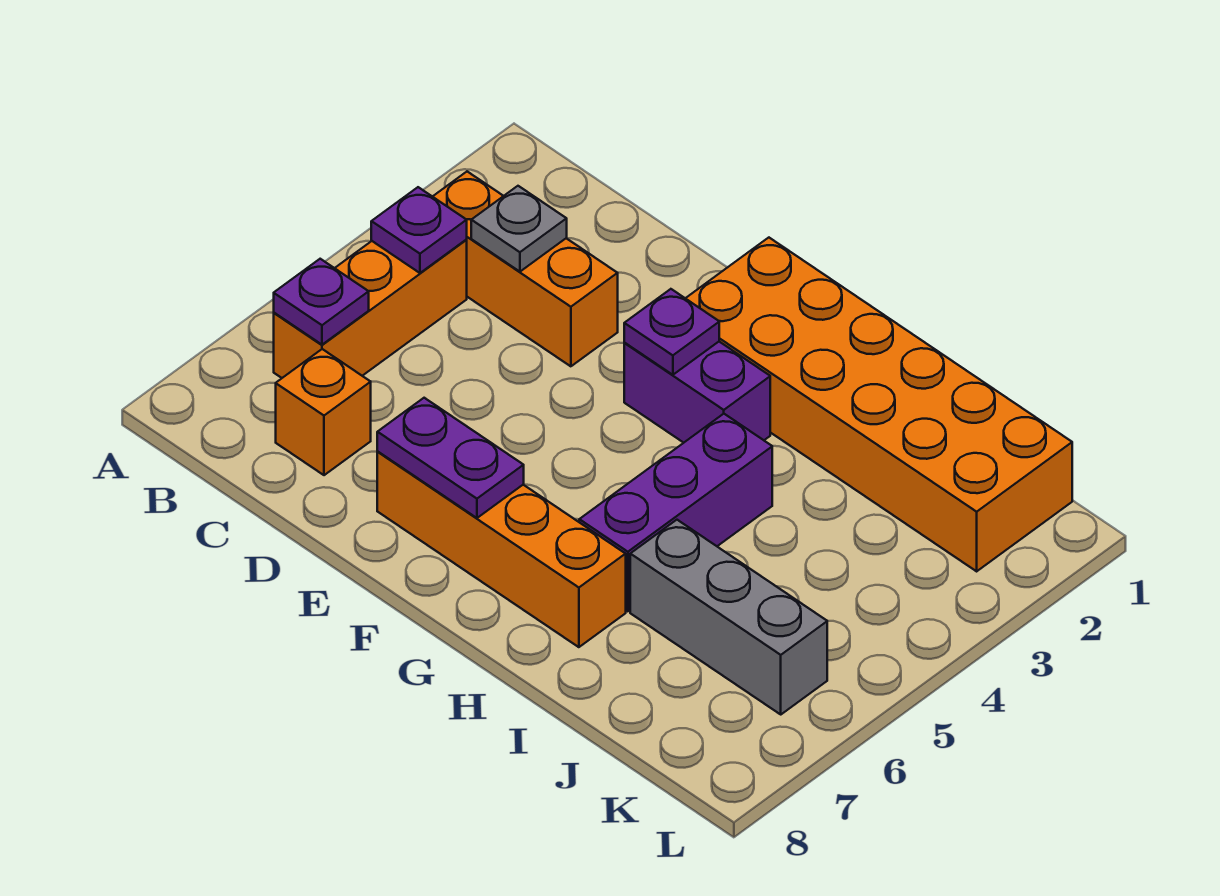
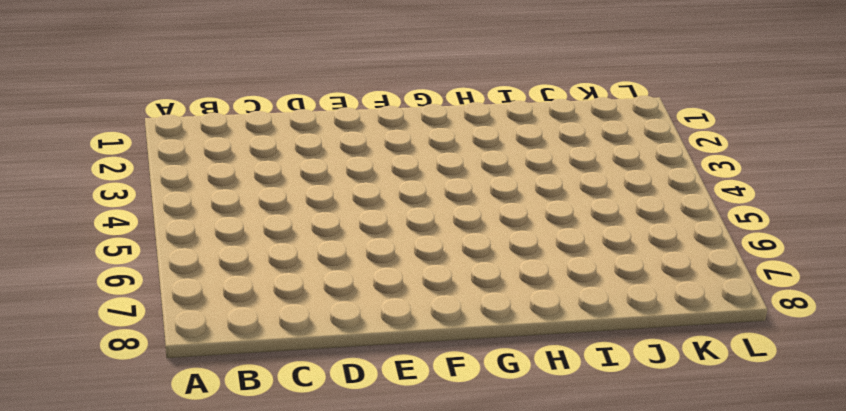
none -> orange 1x3 brick [433,172,618,366]
none -> orange 1x3 brick [274,240,467,378]
none -> orange 1x1 brick [276,349,371,475]

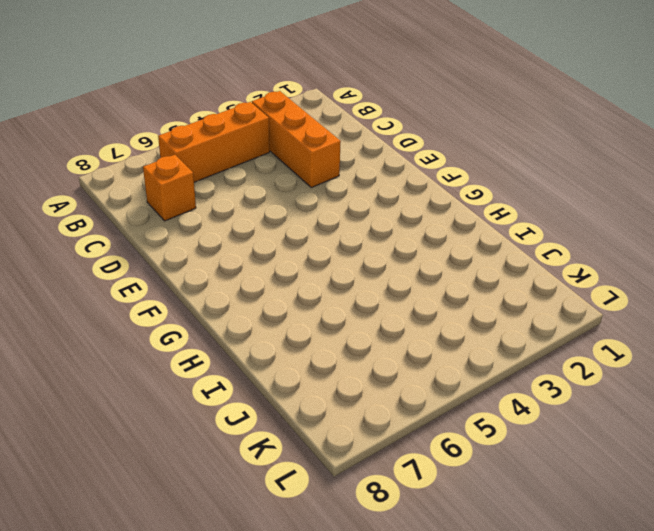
none -> orange 1x4 brick [377,452,626,647]
none -> orange 2x6 brick [686,238,1072,571]
none -> purple 1x2 brick [624,342,770,443]

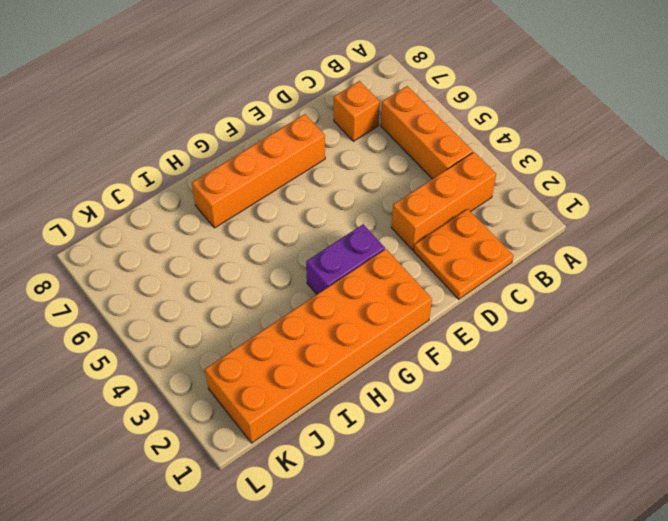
orange 2x2 plate [414,209,513,299] -> none
none -> purple 1x3 brick [579,414,772,611]
none -> grey 1x3 brick [630,520,827,714]
none -> purple 1x1 plate [371,187,467,273]

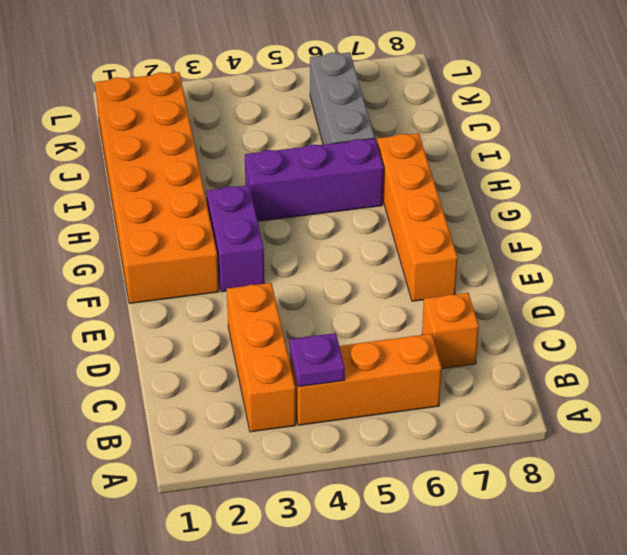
none -> purple 1x1 plate [274,259,369,345]
none -> grey 1x1 plate [471,186,567,272]
none -> purple 1x2 plate [377,398,524,518]

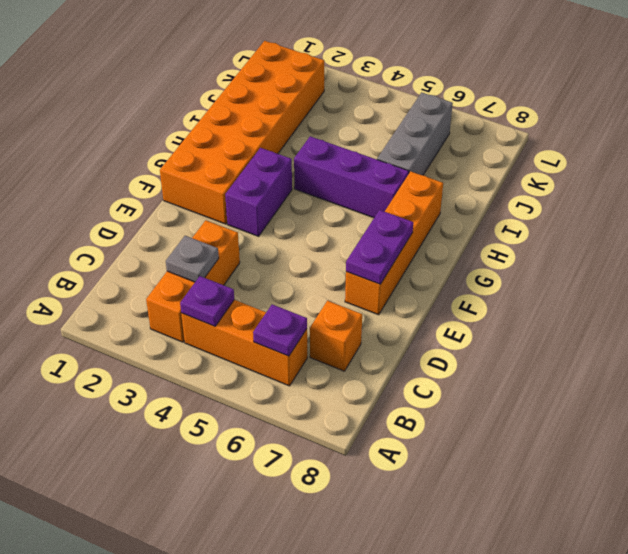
none -> purple 1x1 plate [624,289,719,375]

